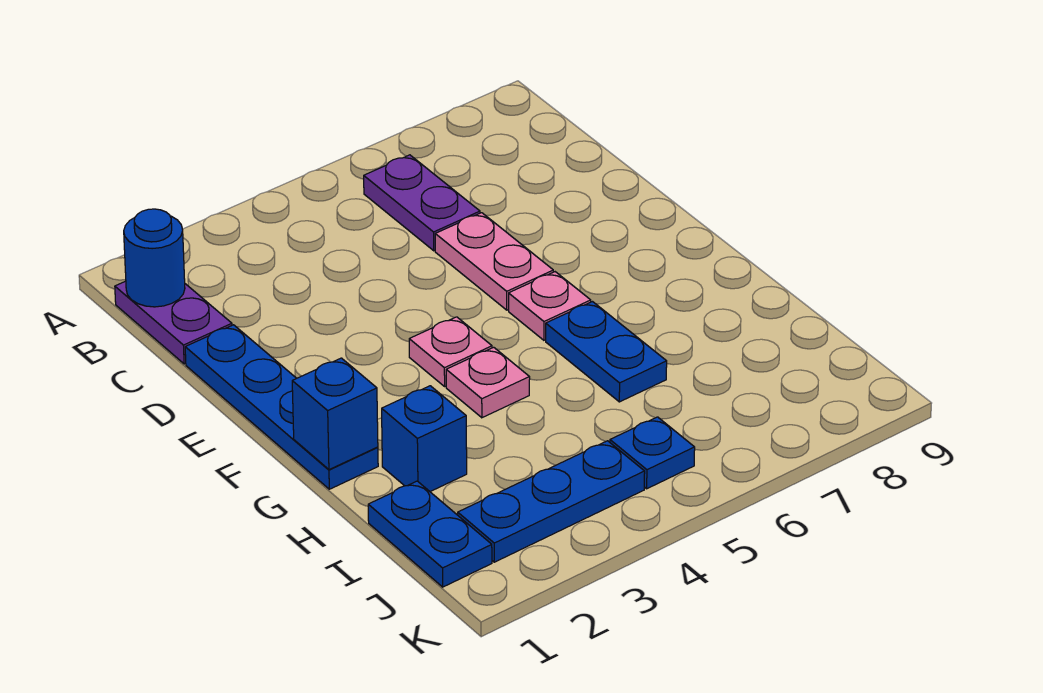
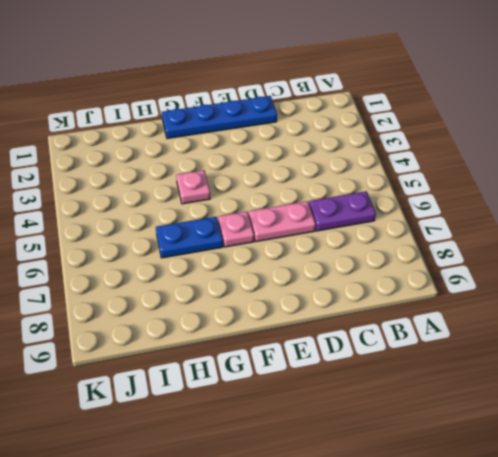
none -> purple 1x2 plate [115,281,232,364]
none -> pink 1x1 plate [409,317,492,386]
none -> blue 1x1 brick [382,386,467,492]

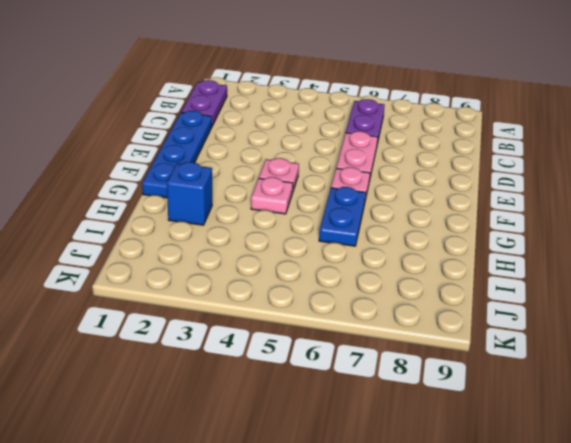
none -> blue 1x2 plate [368,481,492,587]
none -> blue 1x3 plate [458,441,645,562]
none -> blue 1x1 plate [610,417,695,489]

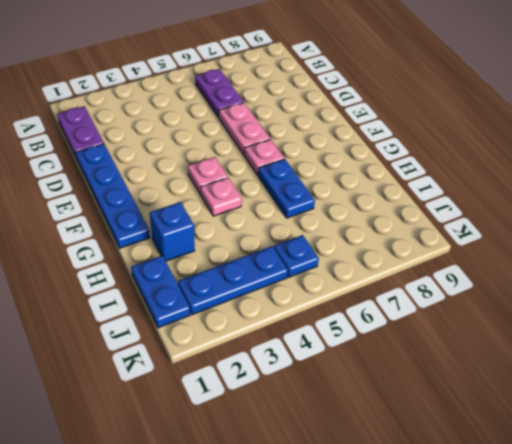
none -> blue 1x1 round brick [124,209,185,307]
none -> blue 1x1 brick [292,358,378,470]

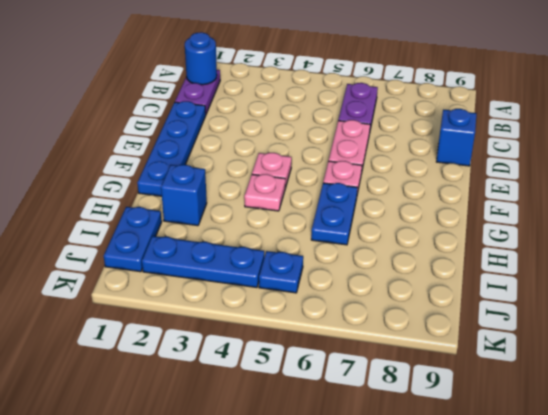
blue 1x1 brick [436,109,477,166] -> blue 1x1 brick moved to [292,358,378,470]

